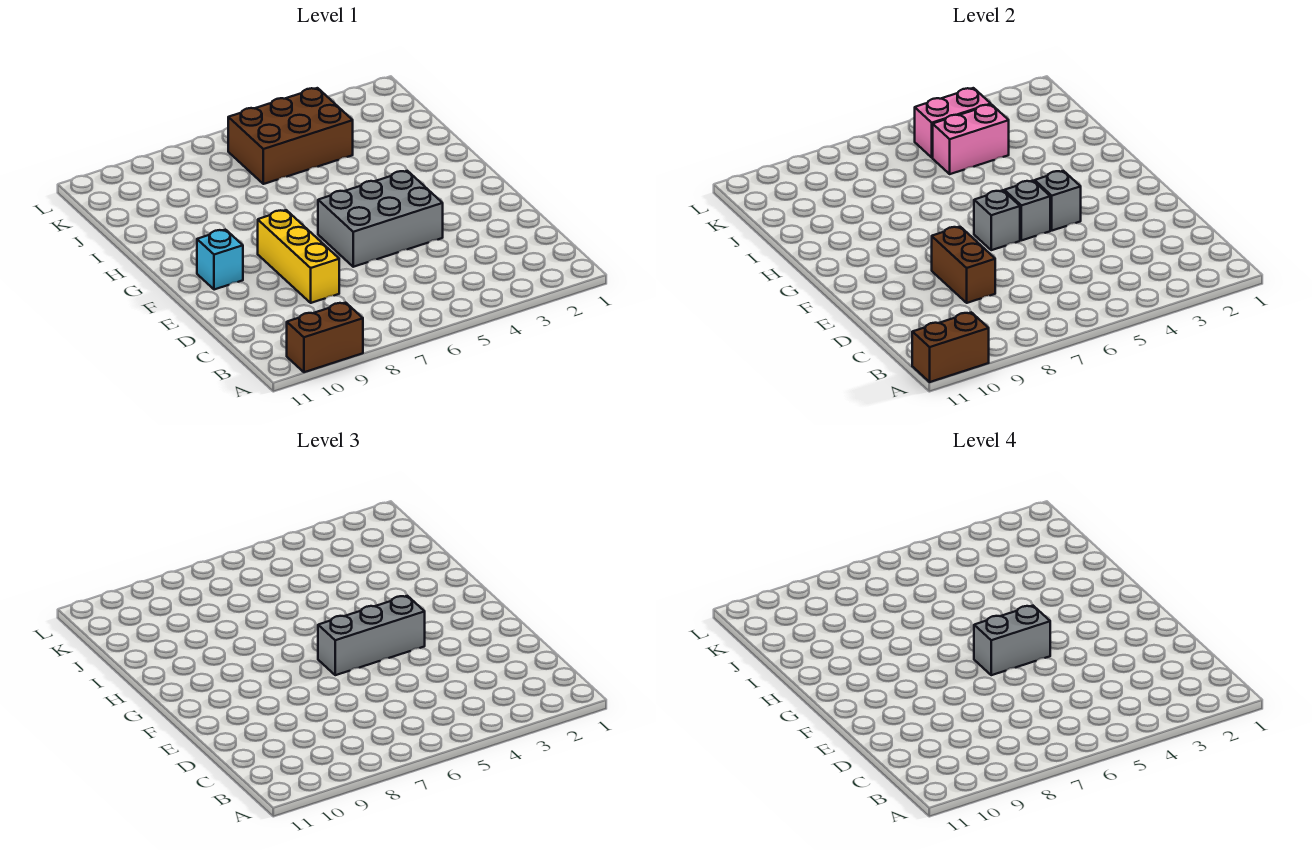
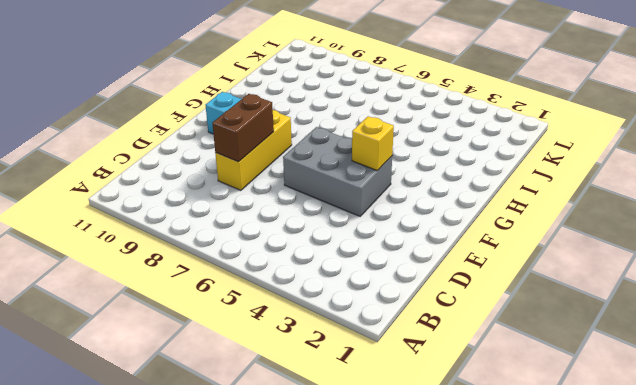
yellow 1x1 brick [352,116,394,171] -> grey 1x1 brick [1035,171,1081,231]
none -> brown 1x2 brick [287,303,363,372]
none -> brown 2x3 brick [228,88,353,184]
none -> brown 1x2 brick [912,312,989,382]

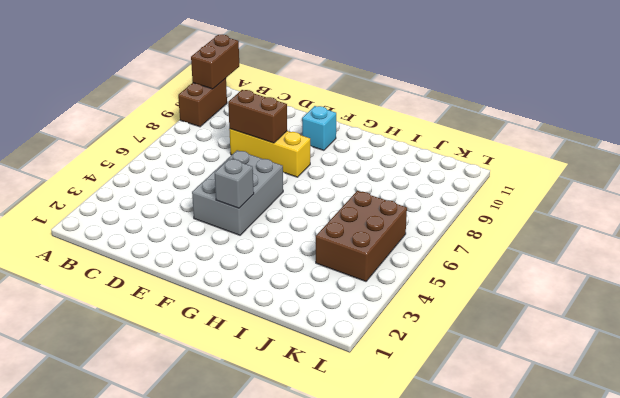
none -> grey 1x1 brick [1004,181,1050,240]
none -> grey 1x1 brick [974,190,1020,250]
none -> pink 1x2 brick [933,105,1009,174]

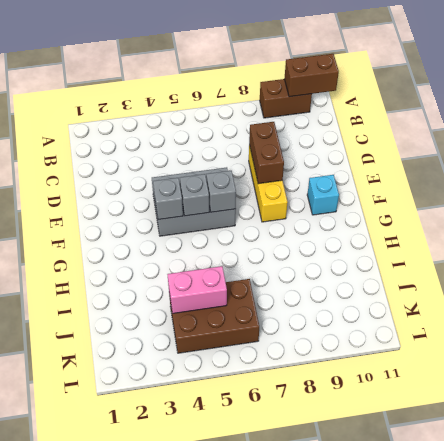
none -> pink 1x2 brick [915,88,991,158]
none -> grey 1x3 brick [318,596,425,675]
none -> grey 1x2 brick [974,606,1050,675]

